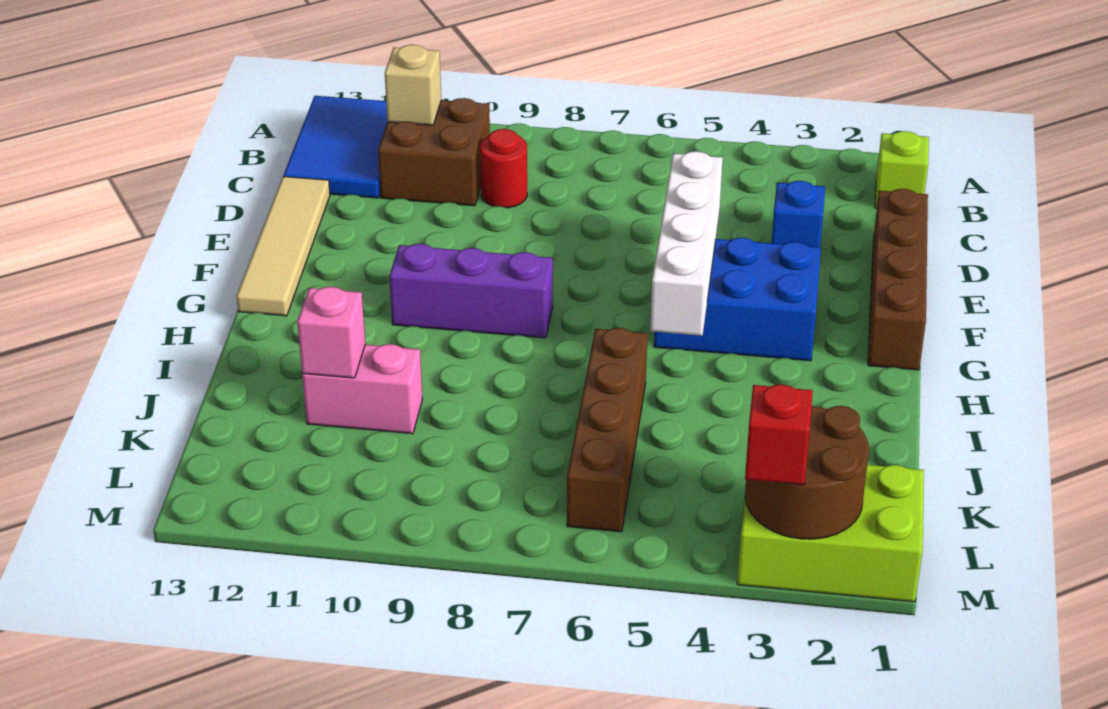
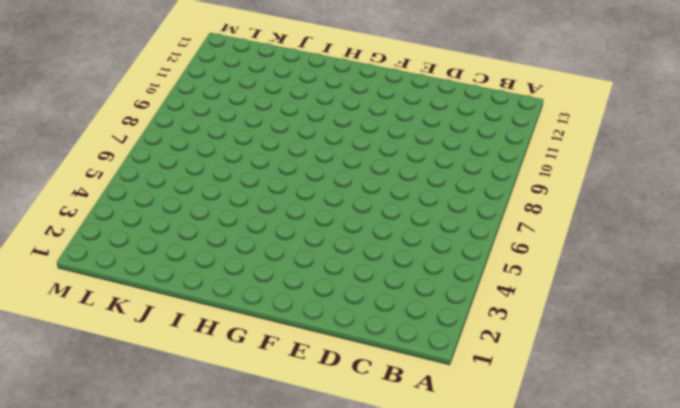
none -> blue 2x3 tile [284,96,387,198]
none -> lime 1x1 brick [875,131,929,208]
none -> brown 2x2 brick [378,98,490,206]

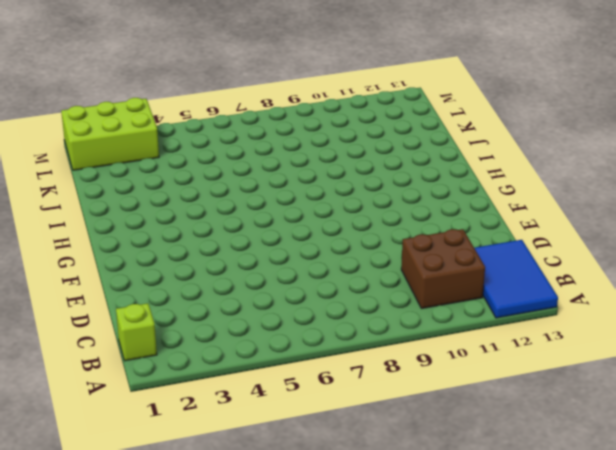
none -> red 1x1 round brick [480,129,527,208]
none -> brown 1x4 brick [868,189,928,370]
none -> blue 1x1 brick [772,181,825,247]

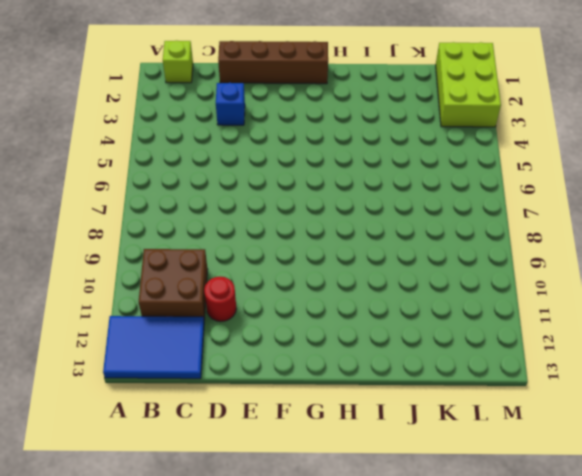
red 1x1 round brick [204,277,236,321] -> red 1x1 round brick moved to [480,129,527,208]
none -> tan 1x4 tile [237,176,330,316]
none -> blue 2x3 brick [654,238,821,361]
none -> purple 1x3 brick [389,244,553,338]

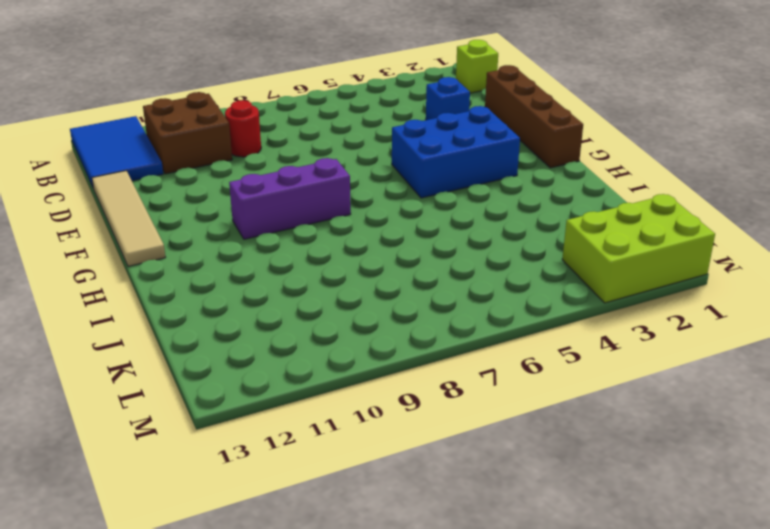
none -> brown 1x4 brick [567,328,647,532]
none -> pink 1x2 brick [302,344,422,434]
none -> tan 1x1 brick [385,45,441,125]

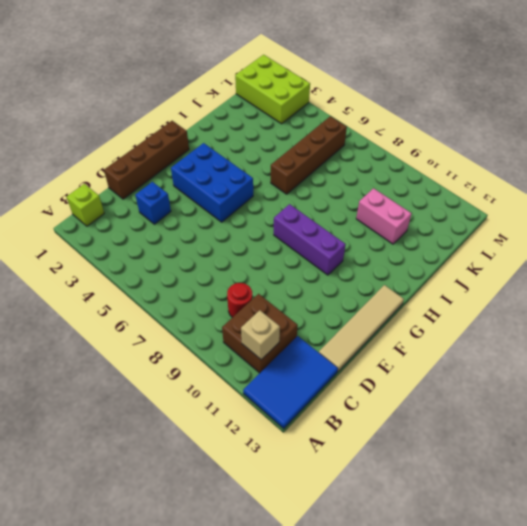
none -> white 1x4 brick [650,151,723,336]
none -> pink 1x1 brick [297,287,365,378]
none -> brown 2x2 round brick [745,406,869,539]

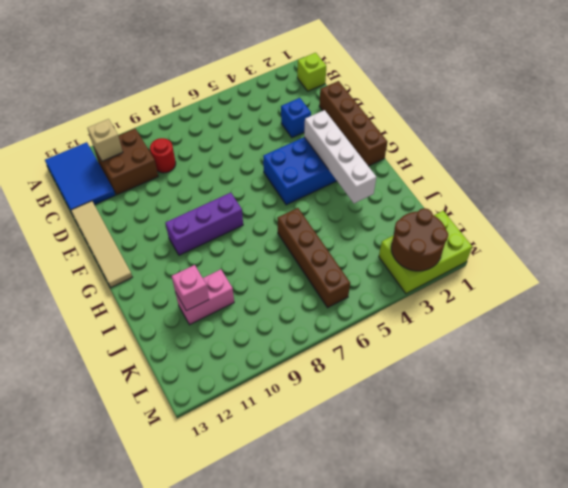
white 1x4 brick [304,110,376,203] -> white 1x4 brick moved to [650,151,723,336]
none -> red 1x1 brick [745,385,813,485]

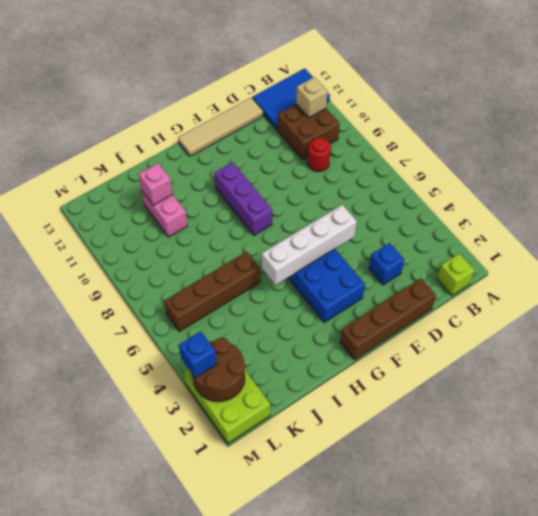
blue 1x1 brick [179,331,217,378] -> red 1x1 brick [745,385,813,485]

